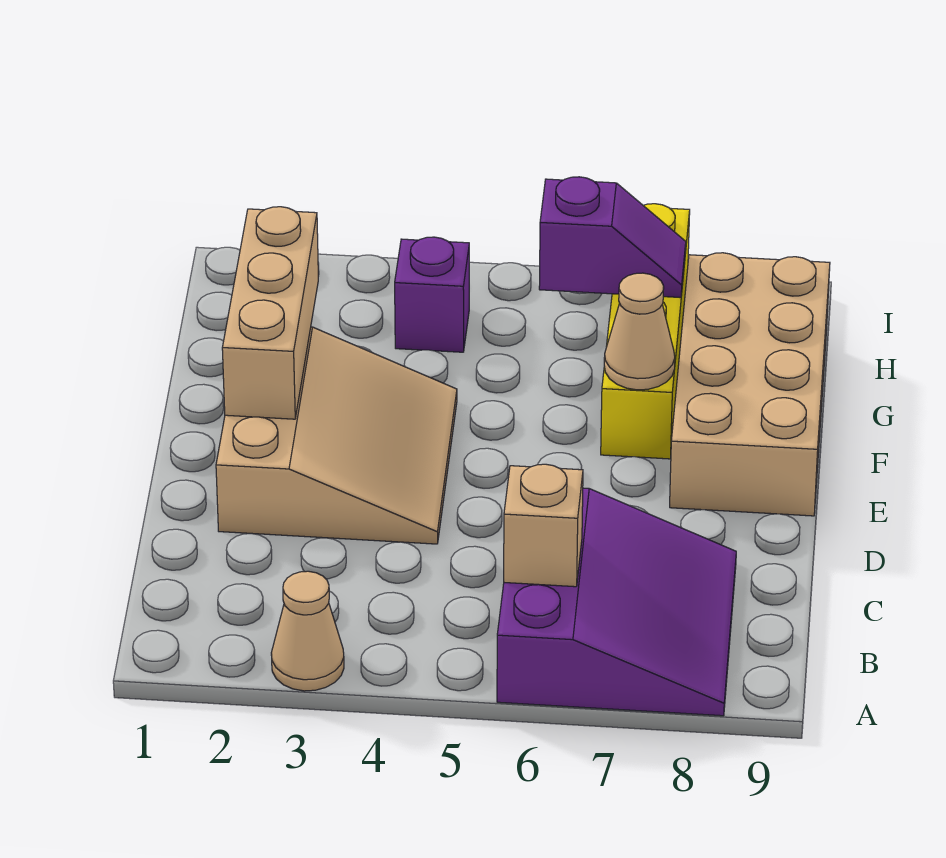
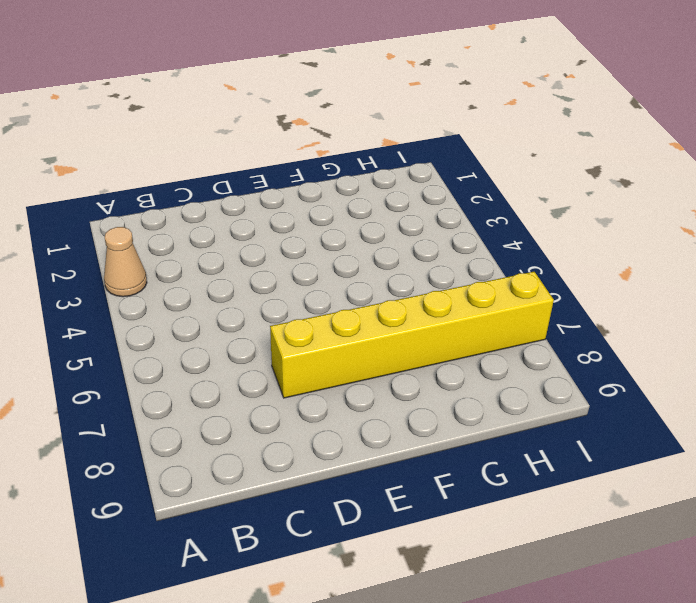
yellow 1x6 brick [270,272,554,398] -> yellow 1x4 brick [601,204,690,459]
none -> purple 3x3 slope [497,488,736,716]
none -> tan 3x3 slope [216,327,457,544]

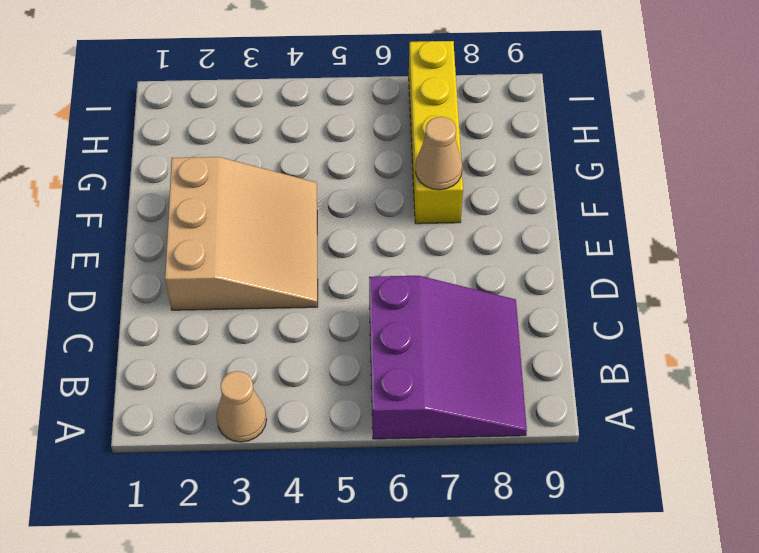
none -> tan 2x4 brick [670,253,830,516]
none -> purple 1x1 brick [395,237,469,352]

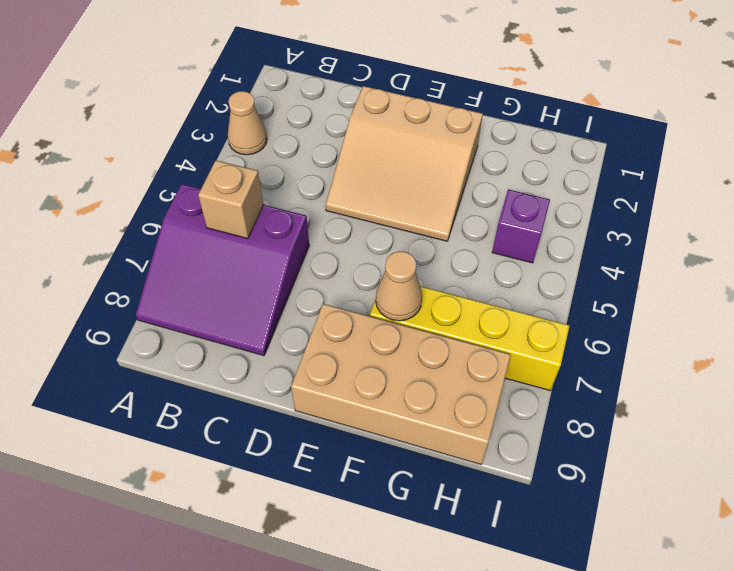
none -> tan 1x3 brick [222,207,318,419]
none -> purple 1x2 slope [539,177,686,298]

